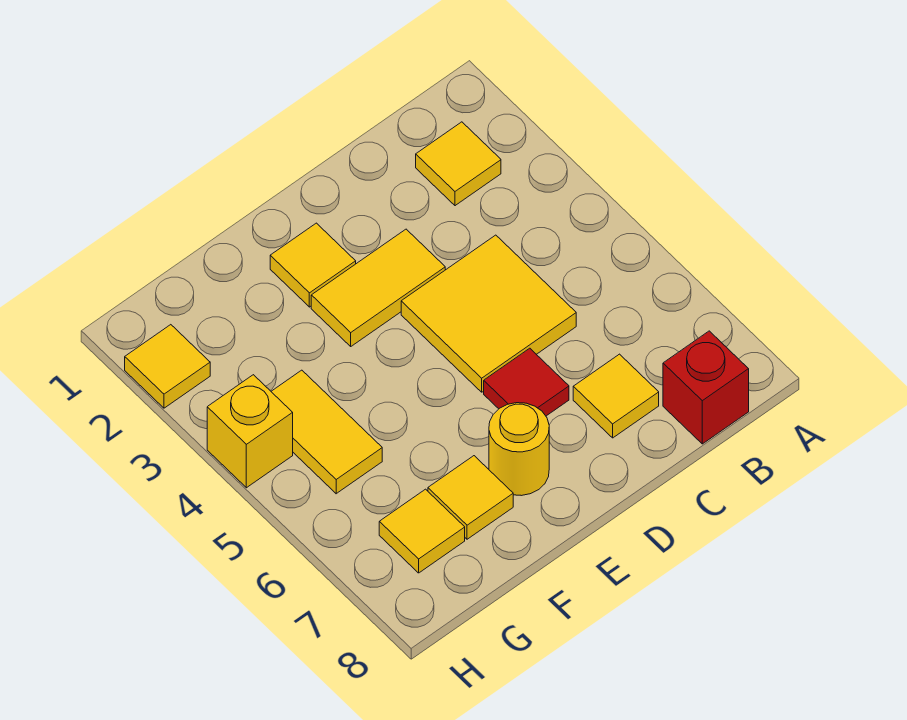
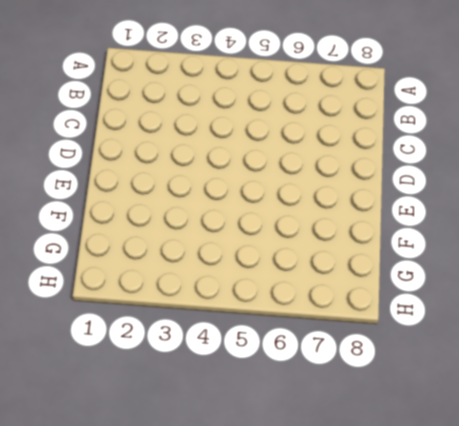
none -> yellow 1x1 tile [416,122,501,206]
none -> red 1x1 brick [663,331,749,444]
none -> yellow 2x2 tile [401,235,576,392]

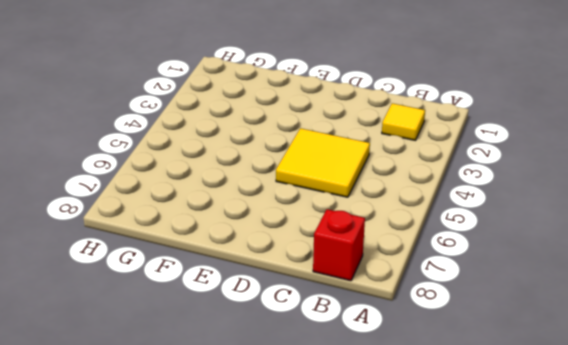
none -> yellow 1x1 tile [573,354,659,438]
none -> yellow 1x2 tile [311,229,445,346]
none -> red 1x1 tile [484,348,569,416]

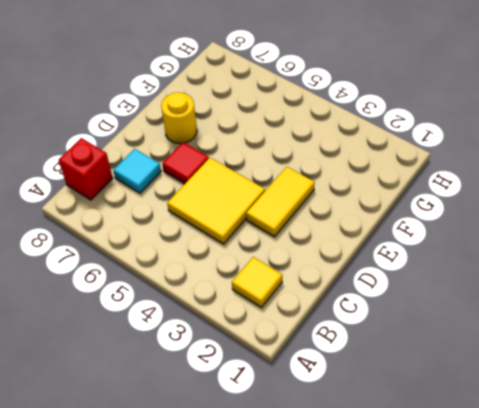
cyan 1x1 tile [113,149,161,193] -> yellow 1x1 tile [573,354,659,438]
none -> yellow 1x1 tile [270,223,356,307]
none -> yellow 1x1 tile [428,456,513,539]
none -> yellow 1x2 tile [271,370,382,494]

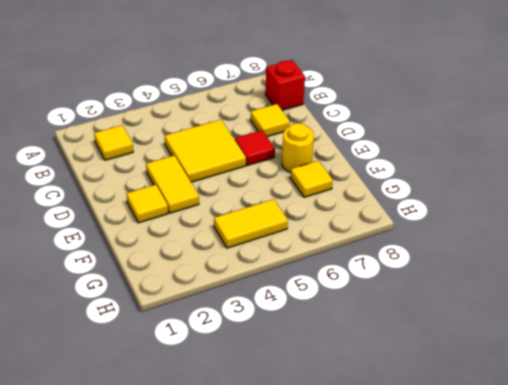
none -> yellow 1x1 tile [379,489,465,573]
none -> yellow 1x1 tile [125,325,210,408]
none -> yellow 1x1 brick [207,375,293,488]

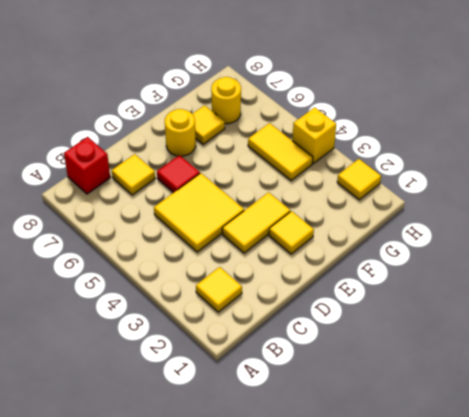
yellow 1x1 round brick [211,77,241,124] -> yellow 1x1 tile [379,489,465,573]

